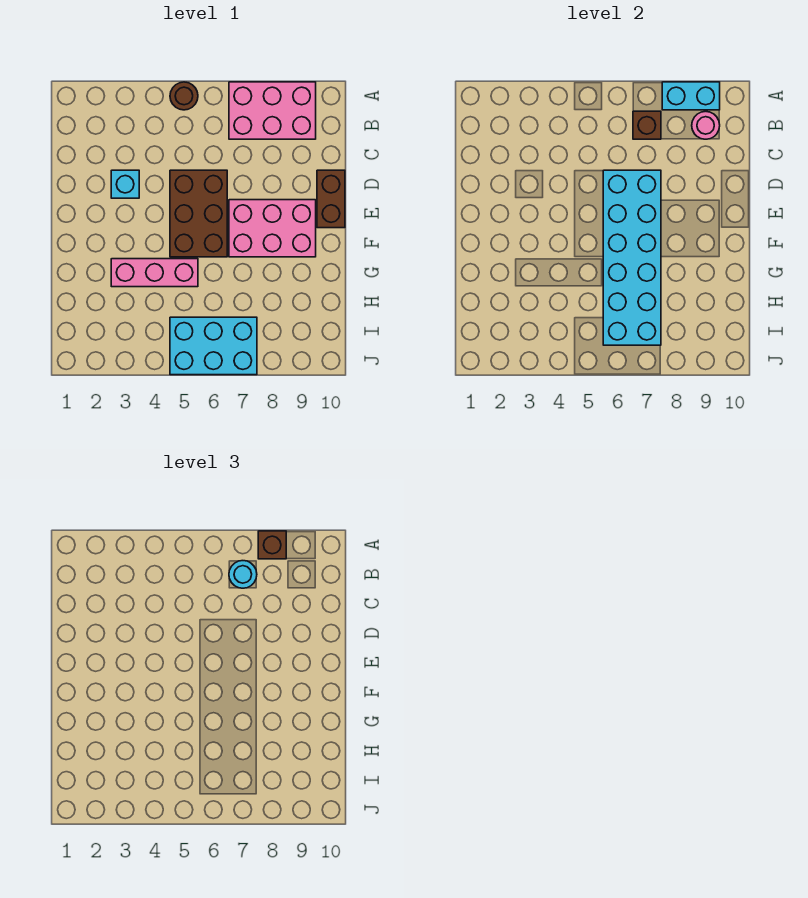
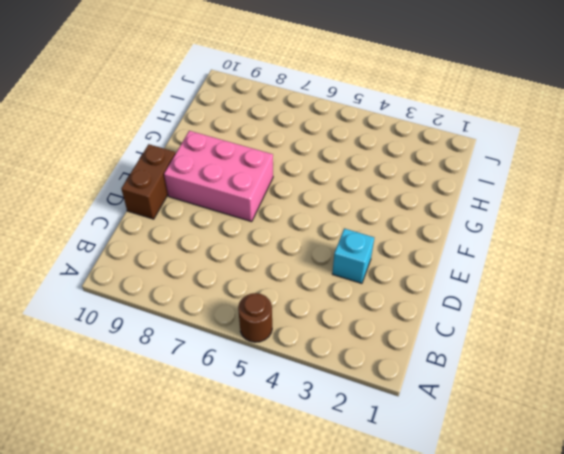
none -> pink 2x3 brick [229,82,316,139]
none -> brown 2x3 brick [170,170,227,257]
none -> pink 1x3 brick [111,259,198,287]

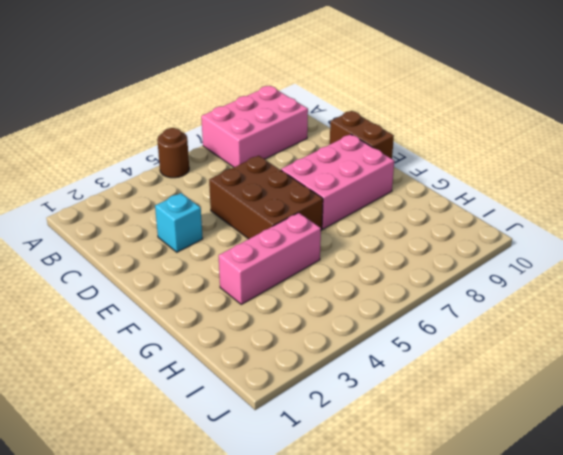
none -> cyan 2x3 brick [170,317,257,375]
none -> cyan 1x2 brick [662,82,720,110]
none -> brown 1x1 brick [633,111,661,139]

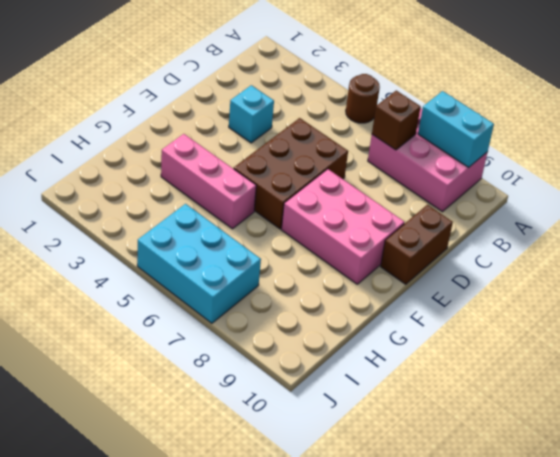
none -> pink 1x1 round brick [692,111,720,139]
none -> cyan 2x6 brick [603,170,661,345]
none -> brown 1x1 brick [258,531,286,559]

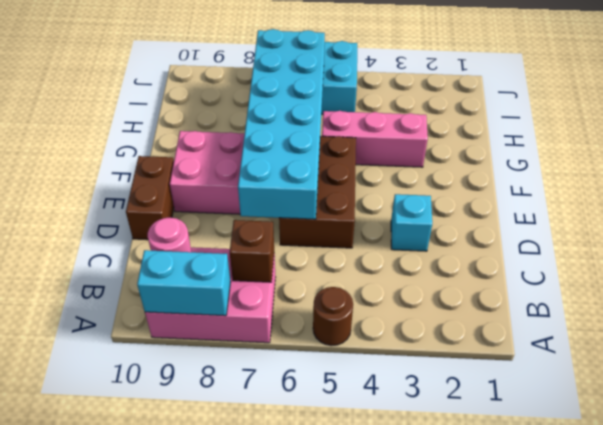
none -> brown 1x1 brick [258,531,286,559]
none -> cyan 1x1 round brick [229,561,257,588]

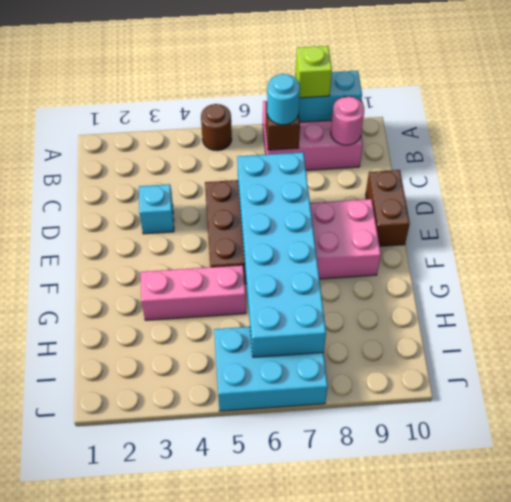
lime 1x1 brick [295,46,332,98] -> brown 1x1 brick [258,531,286,559]

